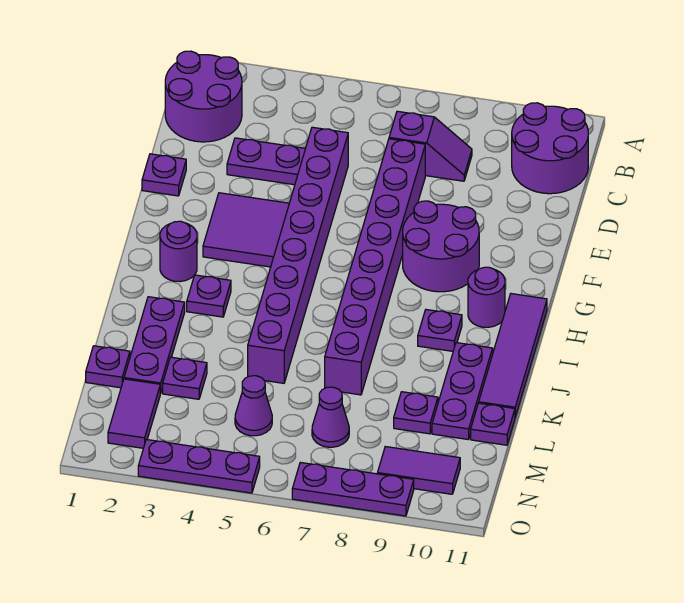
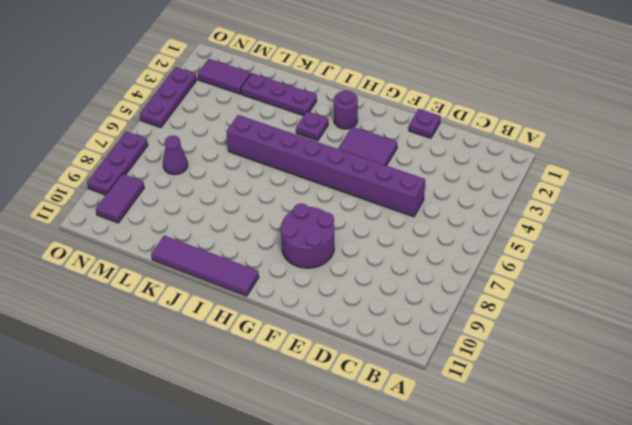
none -> purple 2x2 round brick [165,51,242,142]
none -> purple 2x2 round brick [512,103,588,194]
none -> purple 1x2 slope [389,111,472,181]

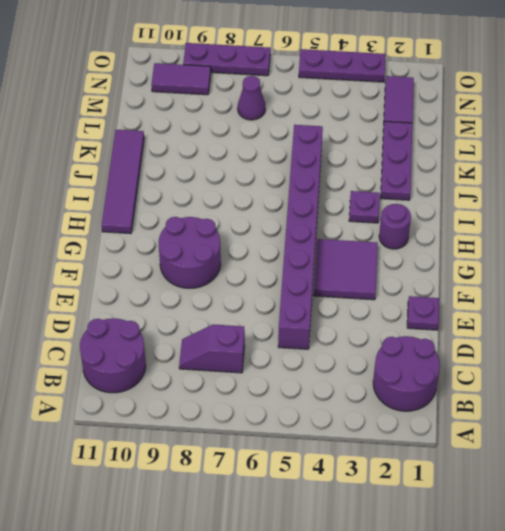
none -> purple 1x2 plate [227,138,305,185]
none -> purple 1x8 brick [325,139,425,395]
none -> purple 1x1 round brick [468,267,505,327]

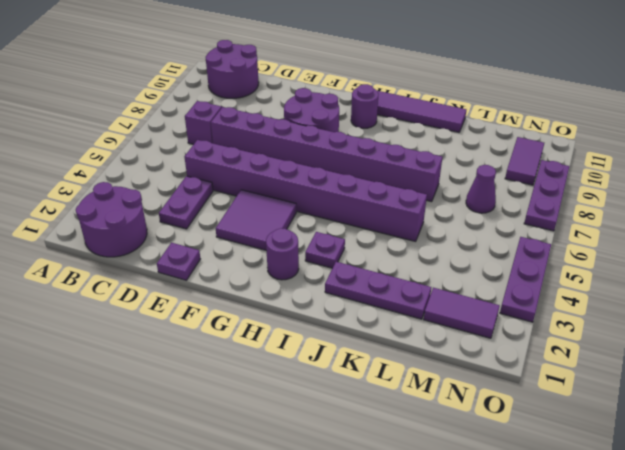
none -> purple 1x1 plate [418,310,462,351]
none -> purple 1x3 plate [432,343,493,440]
none -> purple 1x1 plate [86,346,130,388]

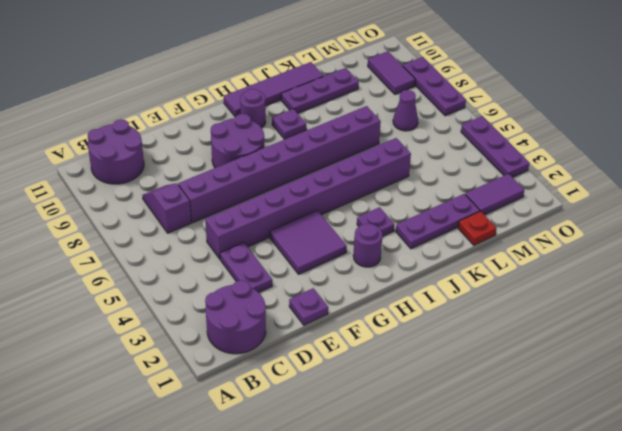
red 1x1 plate [458,211,497,245] -> purple 1x1 plate [86,346,130,388]
none -> purple 1x1 plate [163,357,207,399]
none -> purple 1x1 plate [394,392,438,434]
none -> purple 1x1 plate [471,403,515,445]

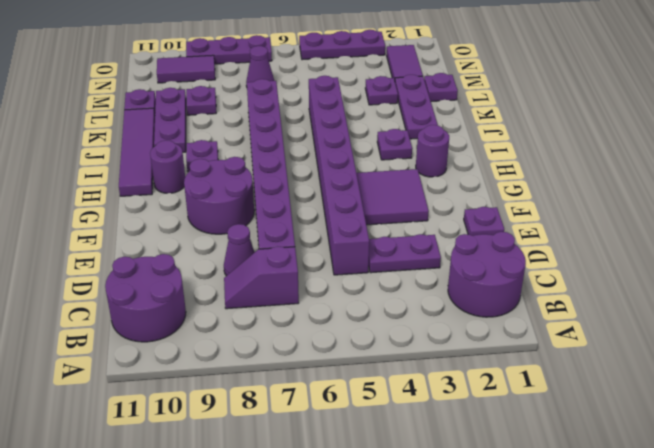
purple 1x1 cone [224,224,255,276] -> purple 1x1 cone moved to [235,376,272,436]

